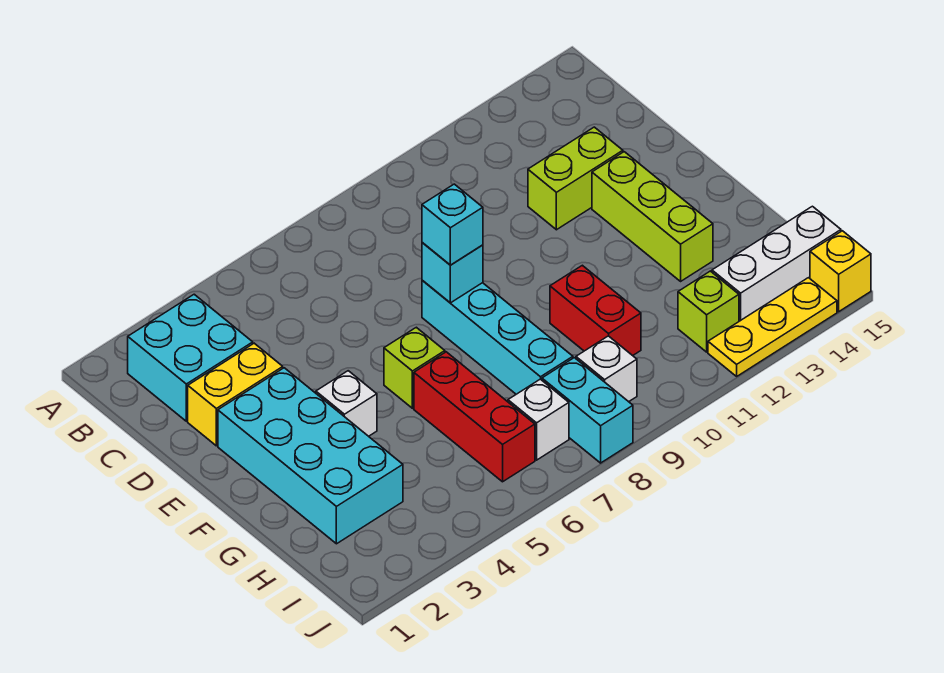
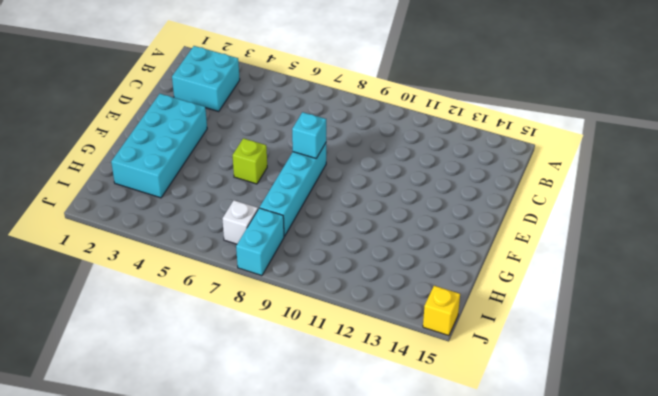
none -> yellow 1x2 brick [188,343,283,446]
none -> lime 1x2 brick [528,127,623,230]
none -> lime 1x3 brick [592,152,713,281]

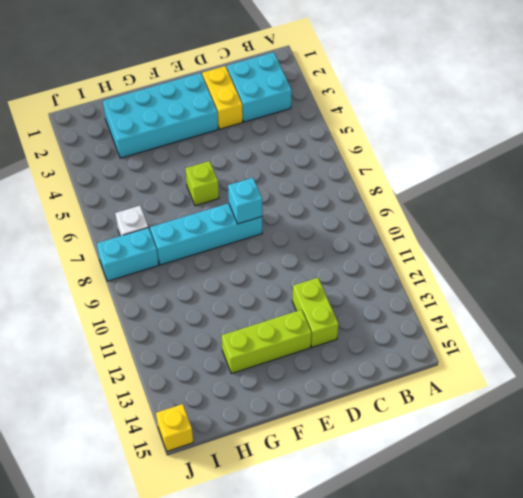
none -> white 1x1 brick [316,371,377,436]
none -> red 1x3 brick [414,352,535,482]
none -> red 1x2 brick [550,265,641,356]

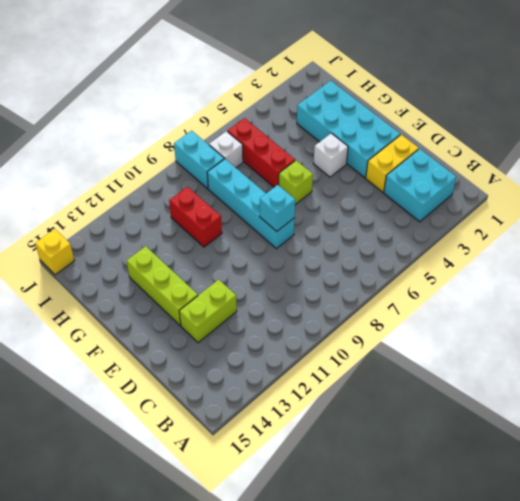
none -> white 1x1 brick [576,336,637,402]
none -> lime 1x1 brick [678,271,739,352]
none -> white 1x3 brick [712,206,841,321]

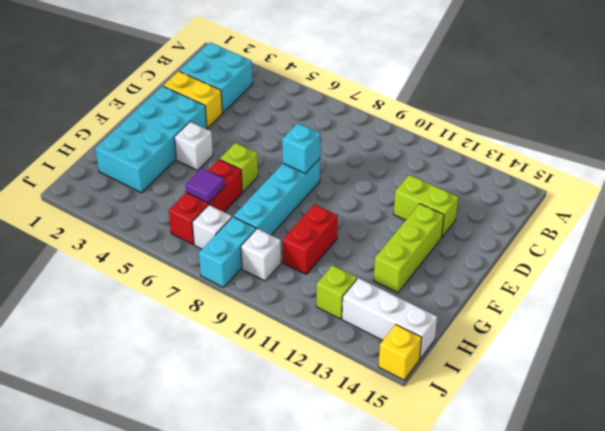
purple 1x1 tile [186,168,225,203] -> none
none -> yellow 1x3 plate [708,278,837,376]
none -> cyan 1x1 brick [422,184,483,265]

